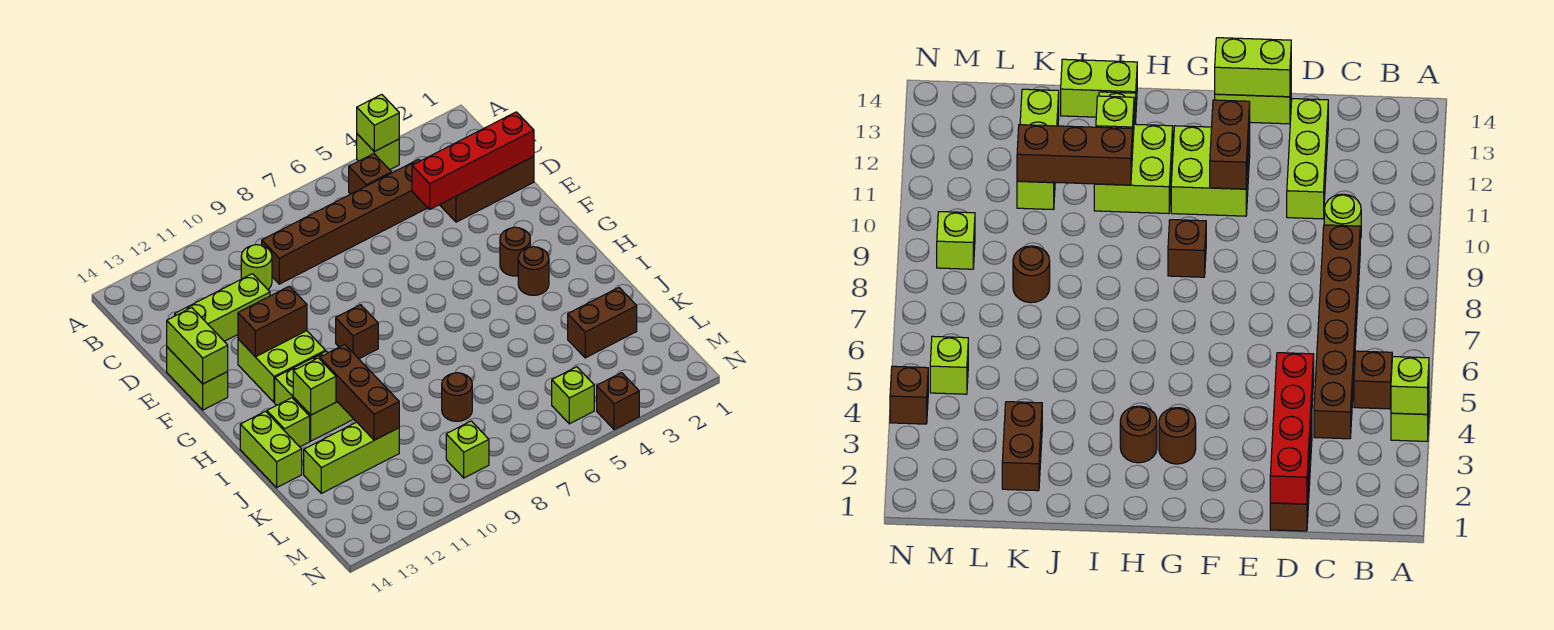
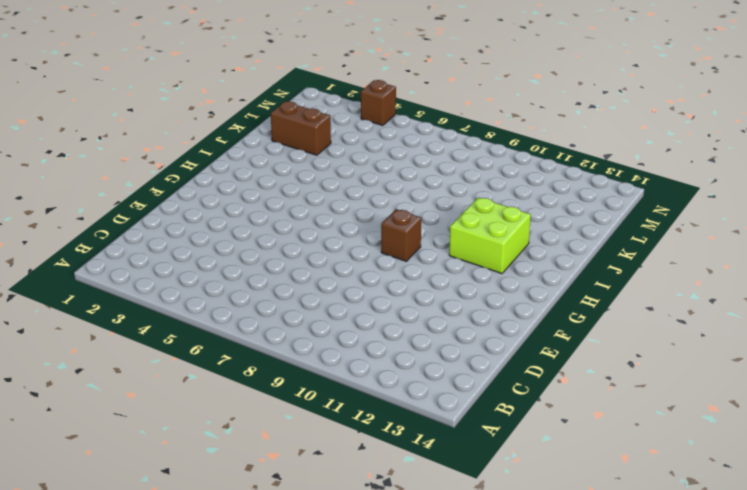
none -> lime 1x1 brick [357,134,399,170]
none -> brown 1x1 brick [349,154,391,194]
none -> brown 1x6 brick [262,159,428,284]

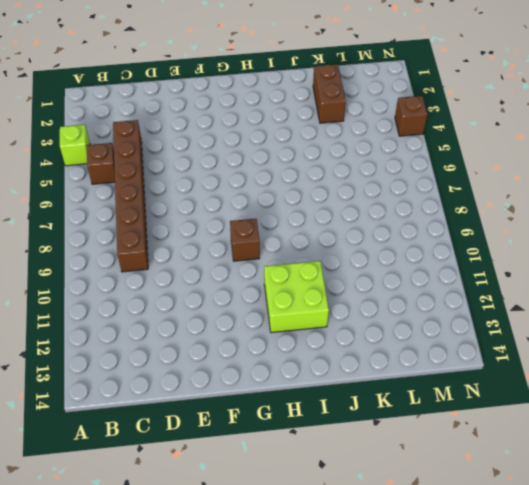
none -> lime 1x1 round brick [241,245,272,289]
none -> brown 1x3 brick [440,156,534,222]
none -> lime 1x3 brick [175,274,270,341]

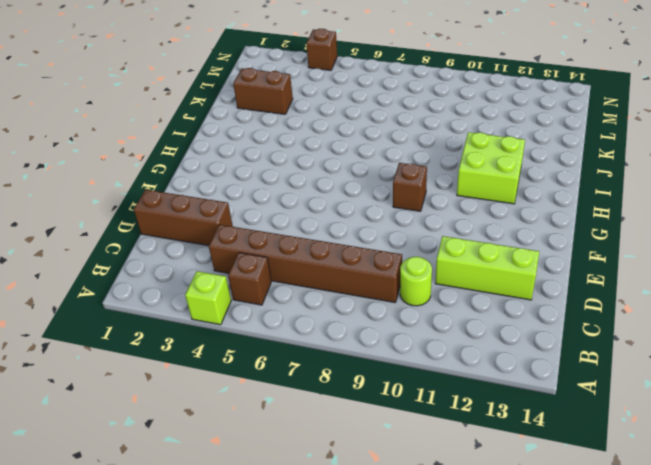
none -> lime 1x2 brick [167,347,228,410]
none -> lime 2x2 brick [238,331,325,402]
none -> brown 1x1 round brick [500,227,530,276]

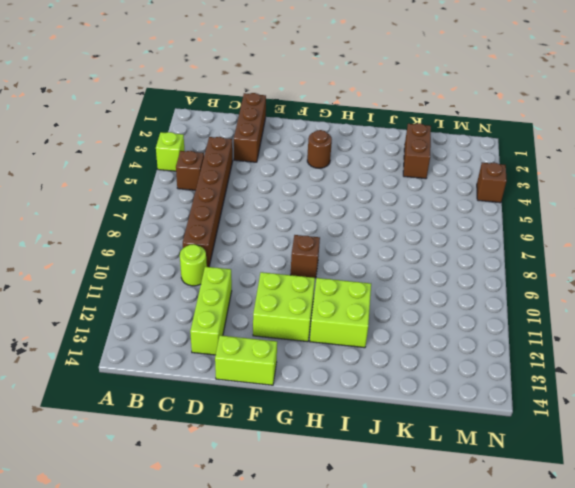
none -> brown 1x1 round brick [518,247,549,295]
none -> lime 1x1 brick [267,398,310,447]
none -> lime 1x2 brick [240,411,302,488]

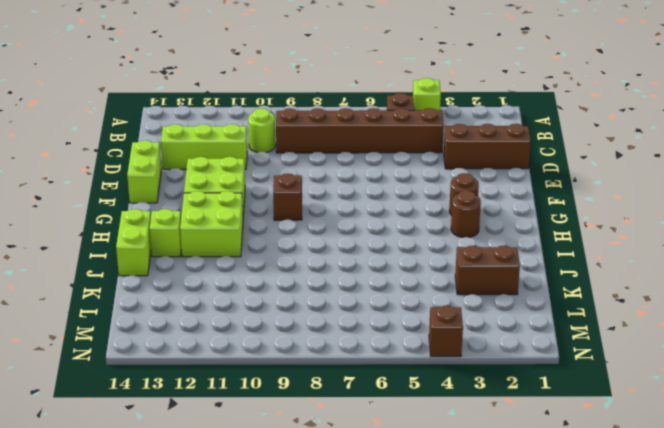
none -> brown 1x1 round brick [442,373,472,421]
none -> lime 1x3 brick [304,422,399,493]
none -> lime 1x1 brick [552,367,594,424]

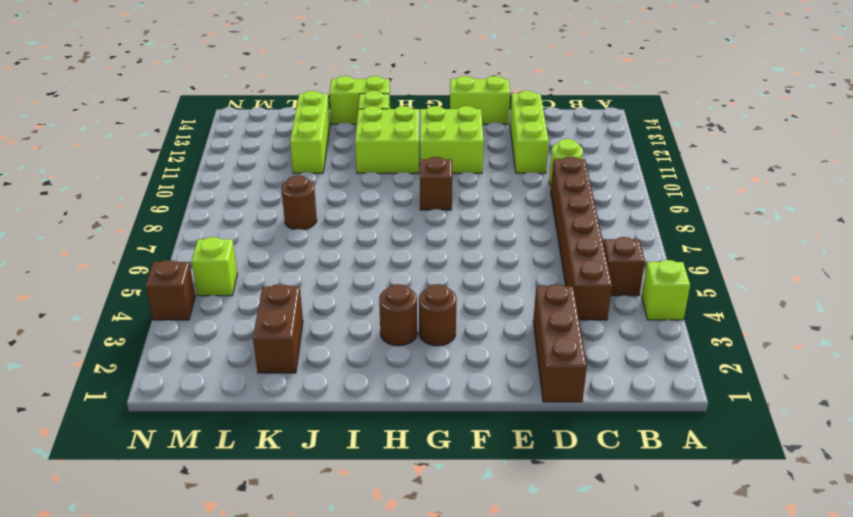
none -> lime 1x1 brick [446,421,489,478]
none -> lime 1x1 brick [357,94,399,151]
none -> red 1x4 brick [412,112,534,210]

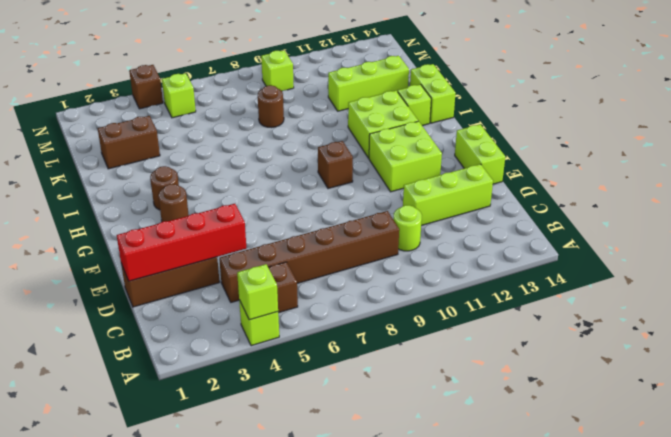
none -> lime 1x2 brick [167,308,228,384]
none -> brown 1x2 brick [238,286,307,357]
none -> brown 1x3 brick [320,344,399,440]

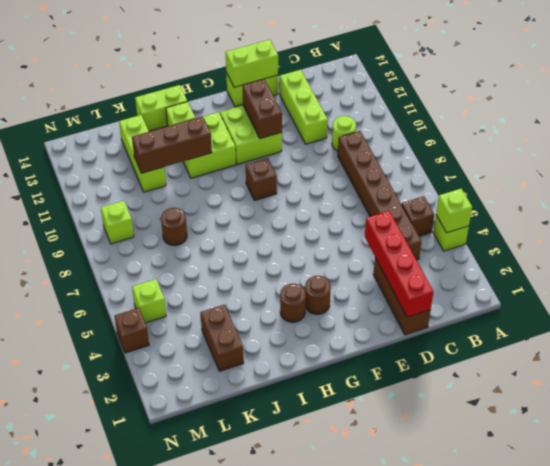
none -> lime 1x1 brick [293,358,336,415]

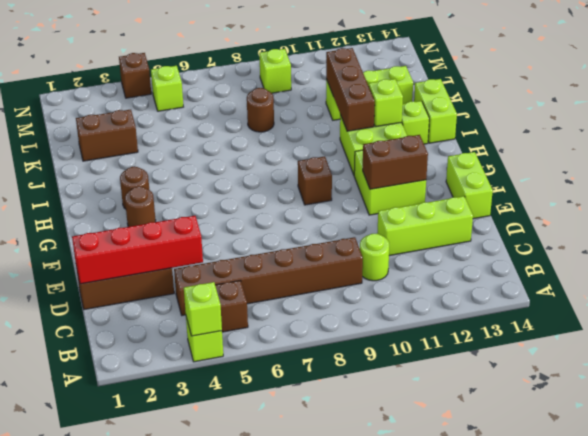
none -> lime 1x2 brick [167,308,228,384]

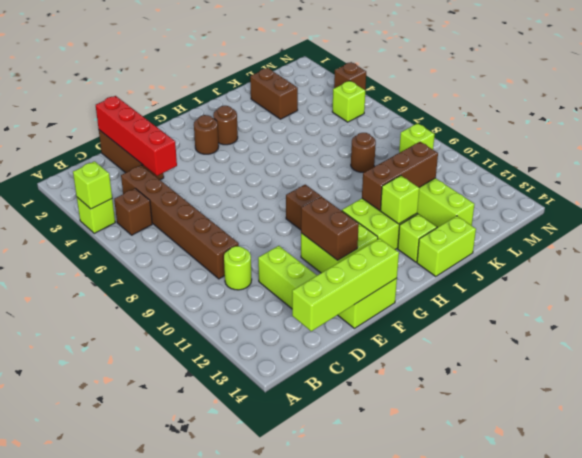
lime 1x4 brick [292,238,399,331] -> lime 1x2 brick [167,308,228,384]

